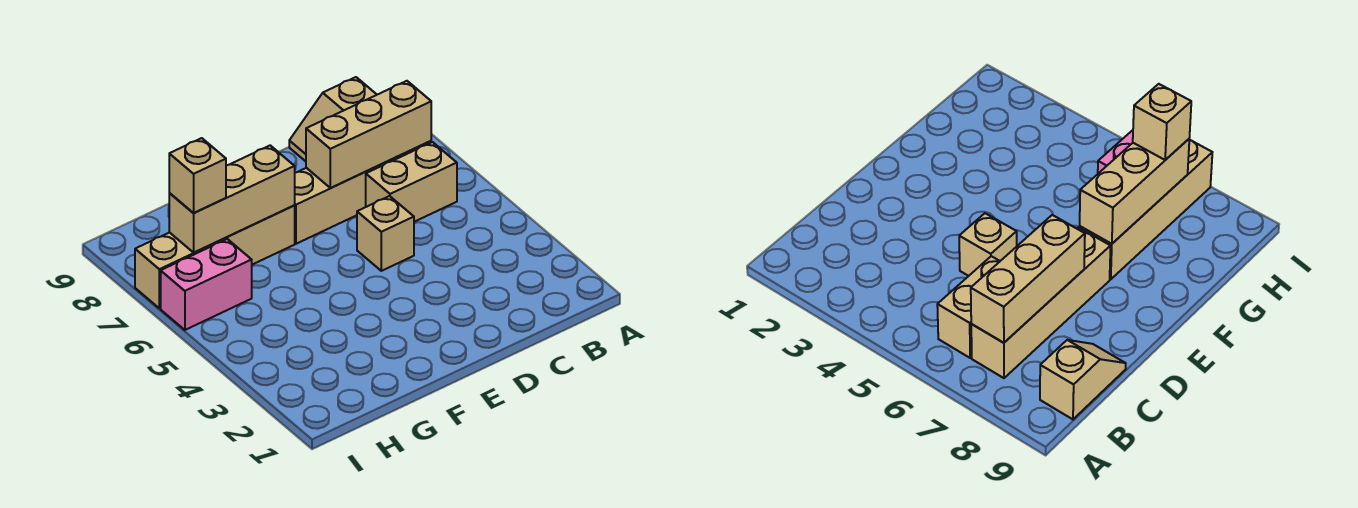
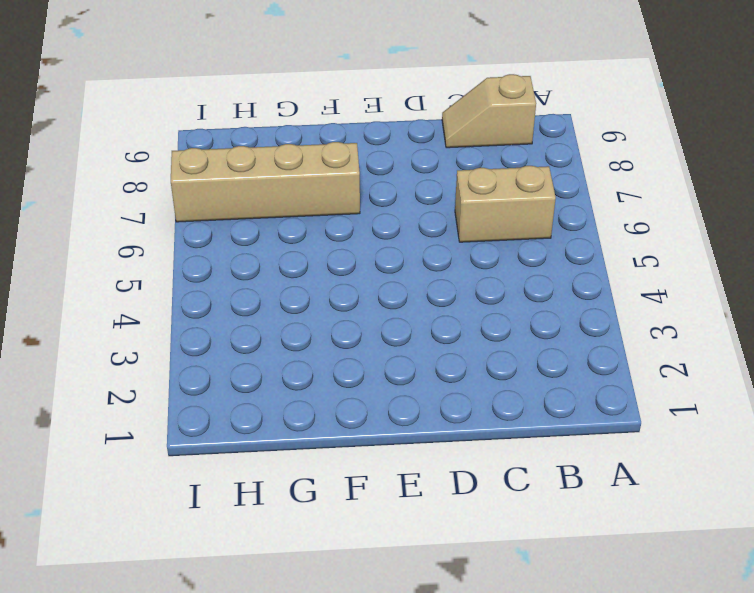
none -> tan 1x4 brick [294,141,431,244]
none -> tan 1x1 brick [357,196,414,271]

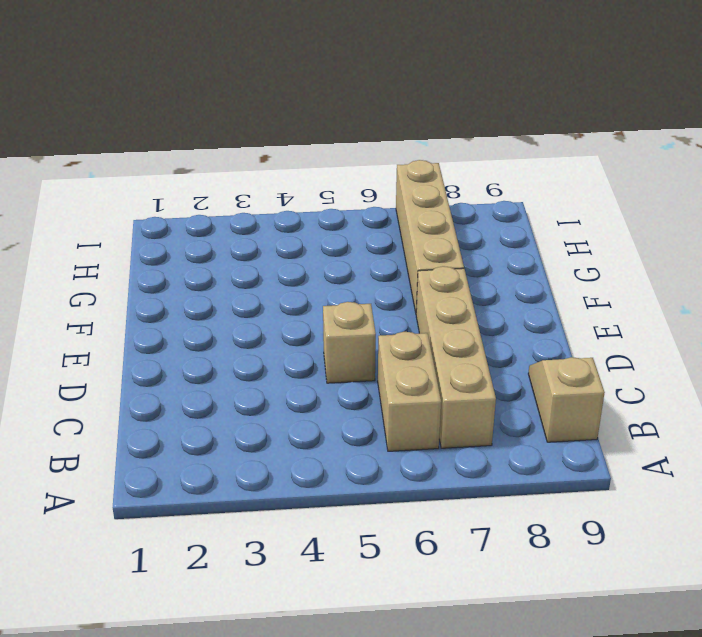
none -> pink 1x2 brick [161,239,252,330]
none -> tan 1x3 brick [306,81,431,188]

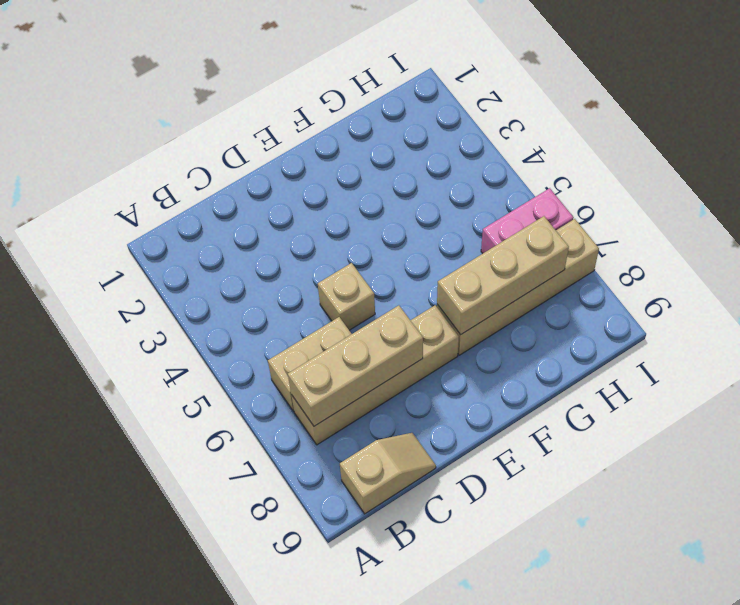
none -> tan 1x1 brick [169,138,226,213]

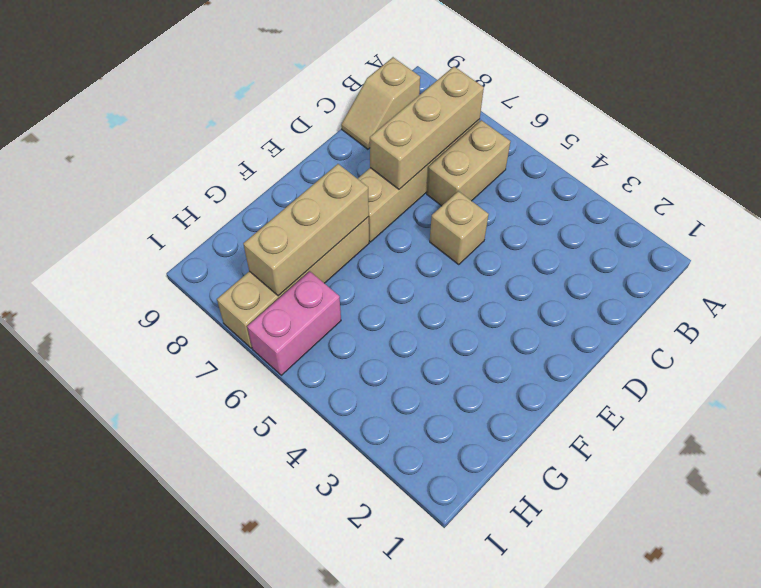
none -> tan 1x1 brick [169,138,226,213]

